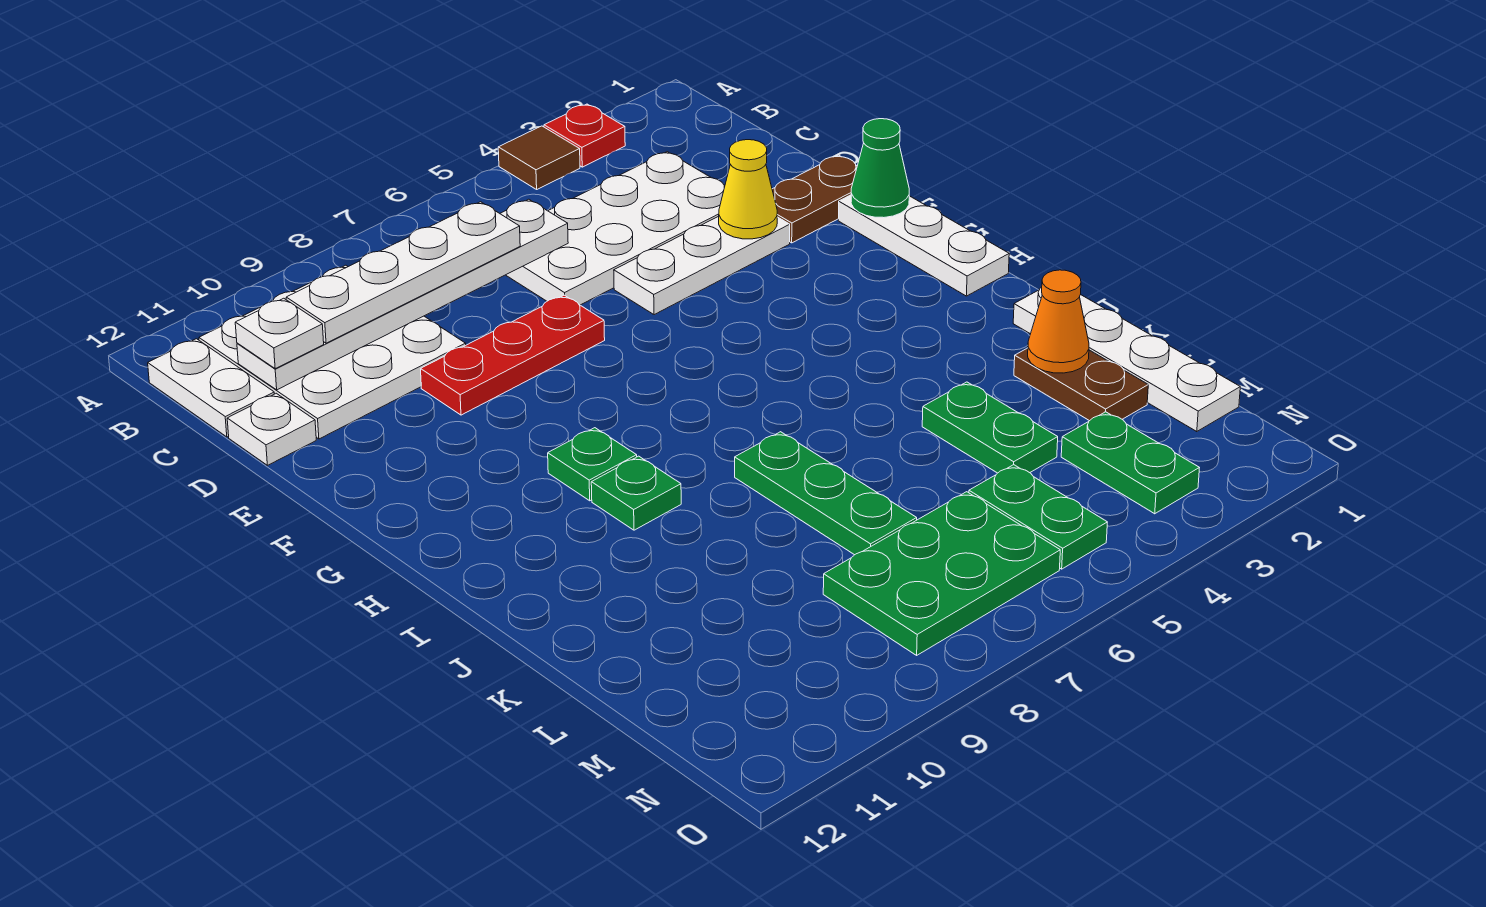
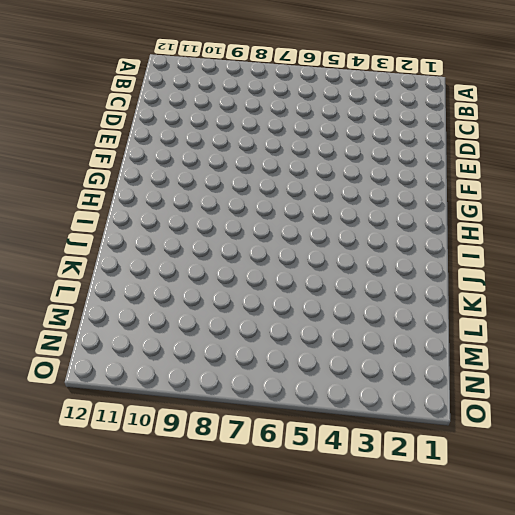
none -> red 1x1 plate [544,104,625,167]
none -> brown 1x1 tile [498,126,580,189]
none -> white 3x3 plate [199,265,466,439]

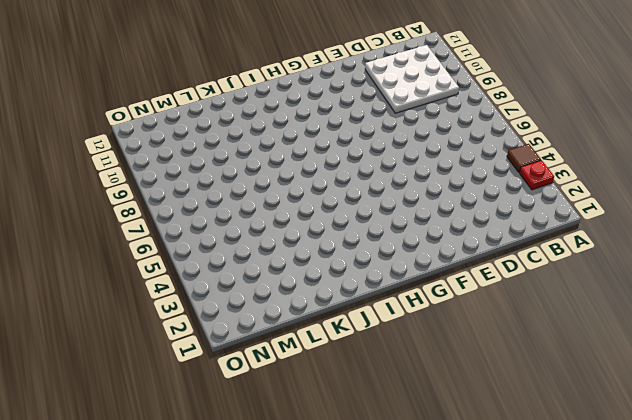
none -> white 1x2 plate [148,339,274,437]
none -> white 2x4 plate [506,152,725,305]
none -> white 1x1 plate [227,393,316,465]

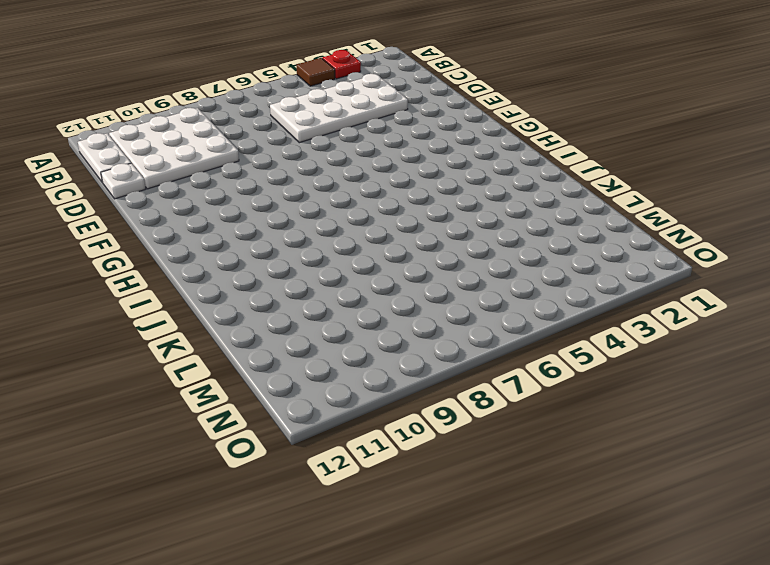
none -> brown 1x2 plate [772,155,857,243]
none -> white 1x3 plate [614,216,790,315]
none -> red 1x3 plate [421,295,605,415]

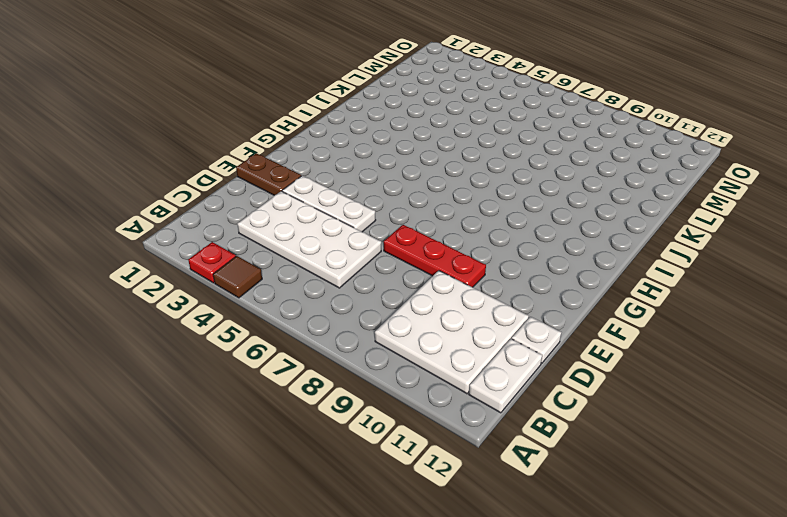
none -> white 1x3 plate [838,195,1009,296]
none -> green 1x1 plate [548,428,637,501]
none -> green 1x1 plate [591,456,681,530]

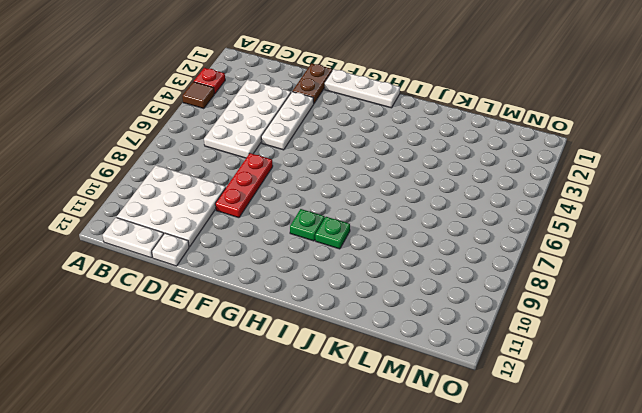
none -> white 1x4 plate [1013,287,1240,432]
none -> green 1x3 plate [735,432,917,555]
none -> brown 1x2 plate [1014,348,1148,421]

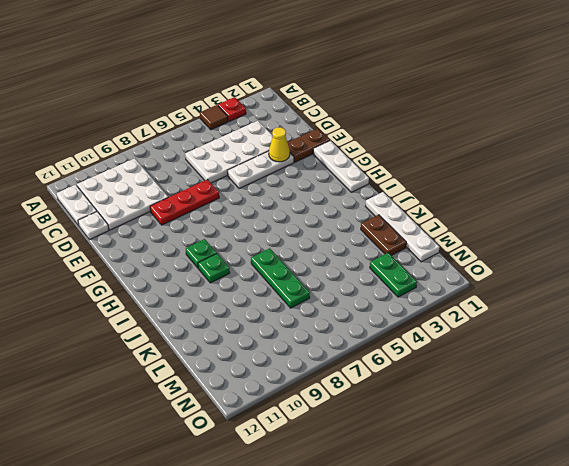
none -> green 1x2 plate [922,382,1058,473]
none -> green 1x2 plate [969,465,1107,569]
none -> green 2x3 plate [823,492,1060,655]

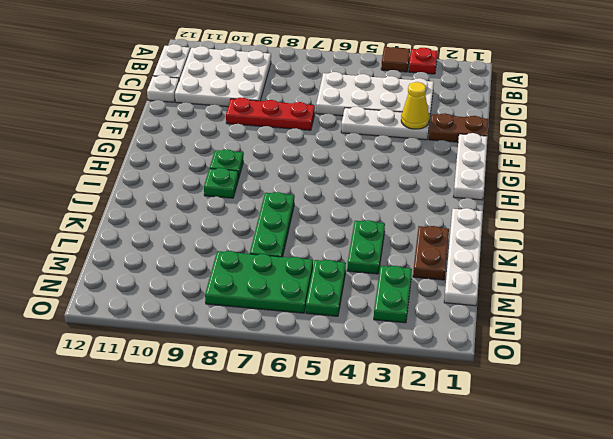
none -> white 1x6 plate [237,199,568,390]
none -> green 1x1 cone [851,119,909,218]
none -> orange 1x1 cone [1028,270,1089,373]

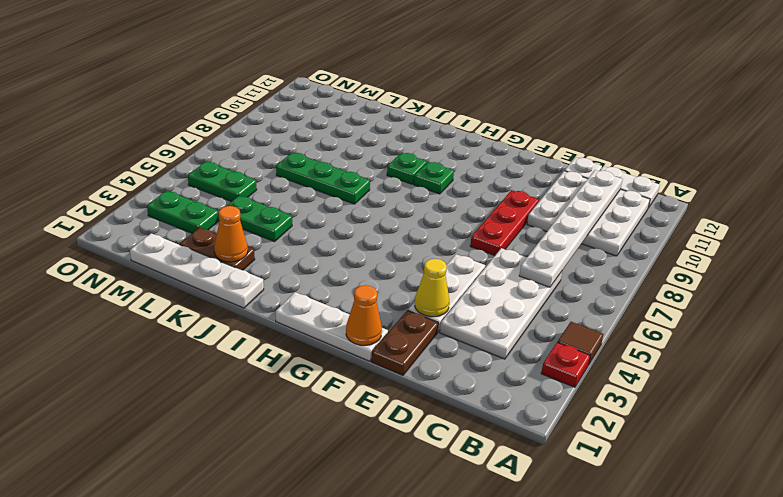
orange 1x1 cone [346,285,382,345] -> green 1x1 cone [851,119,909,218]
none -> green 2x3 plate [823,492,1060,655]
none -> white 1x4 plate [286,202,520,343]
none -> white 1x1 plate [235,298,324,369]

